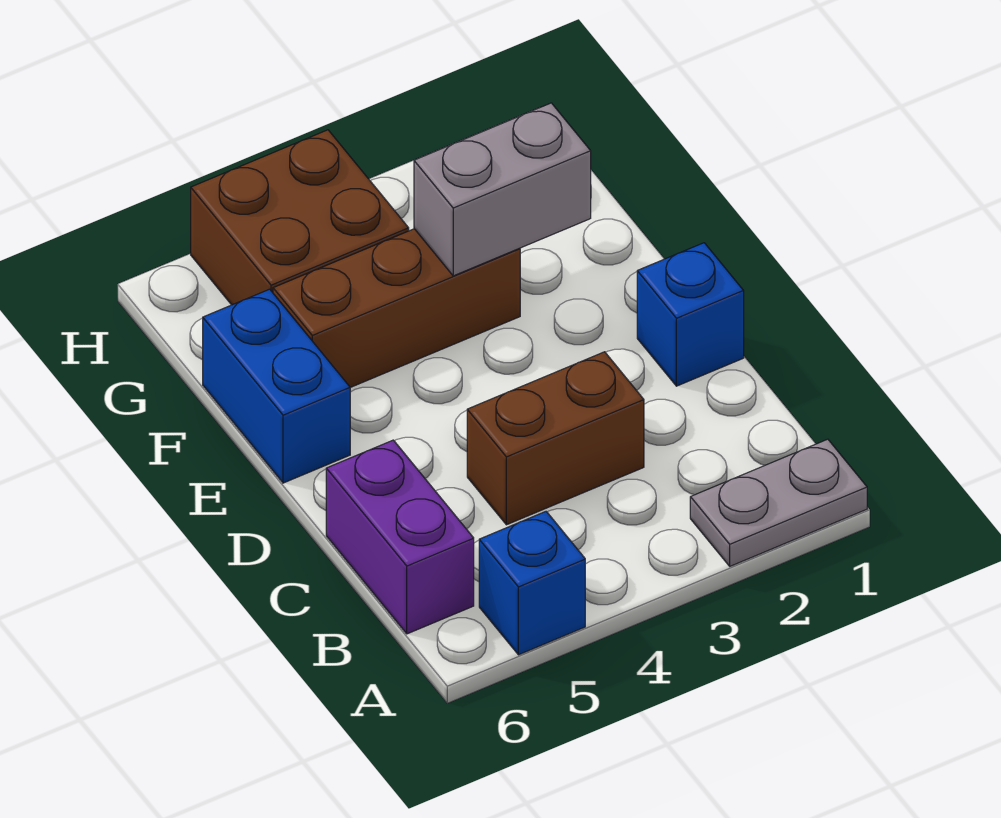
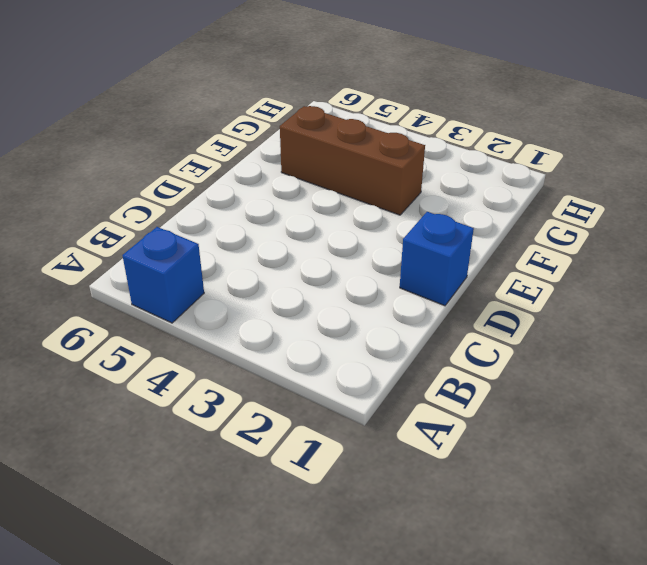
none -> grey 1x2 plate [690,439,867,566]
none -> purple 1x2 brick [326,440,474,634]

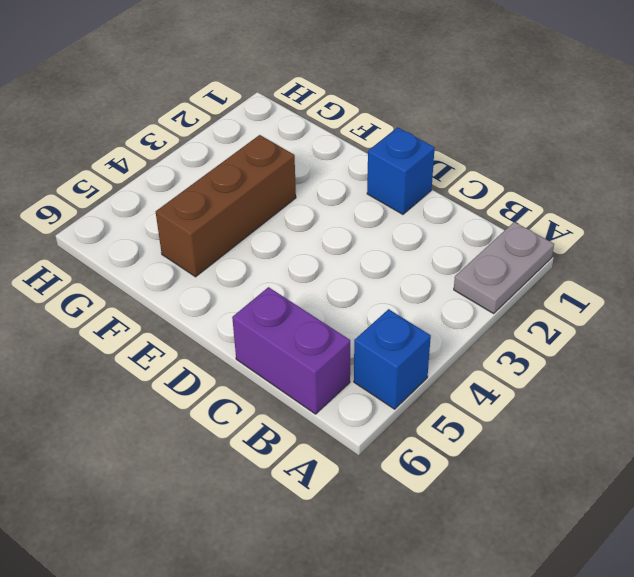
none -> brown 1x2 brick [467,352,644,525]
none -> blue 1x2 brick [203,289,350,483]

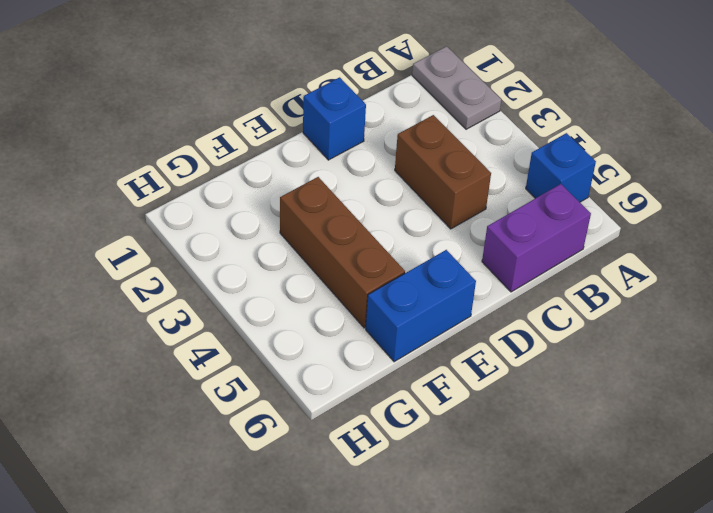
none -> brown 2x2 brick [191,130,409,305]
none -> grey 1x2 brick [414,103,591,276]

